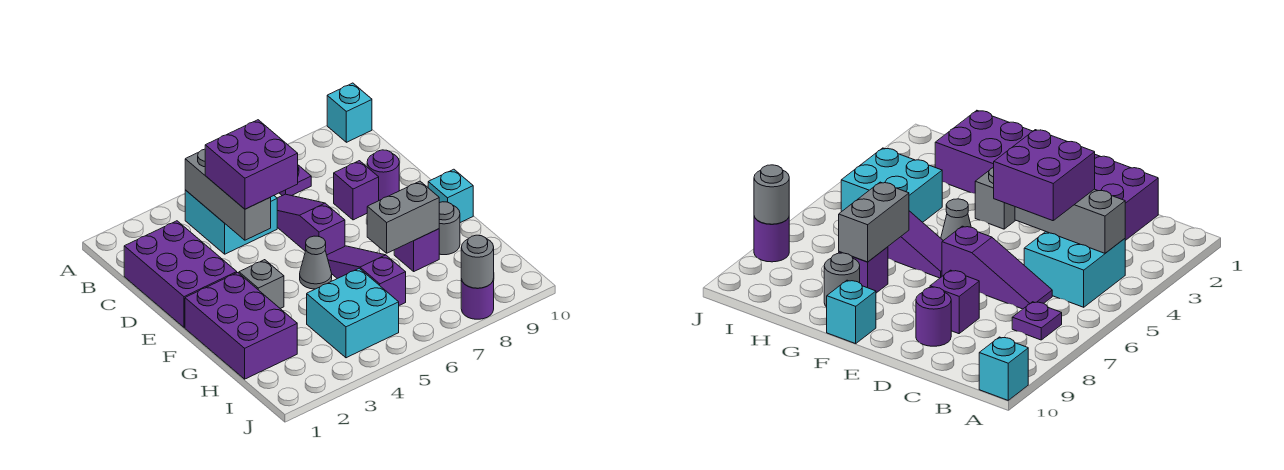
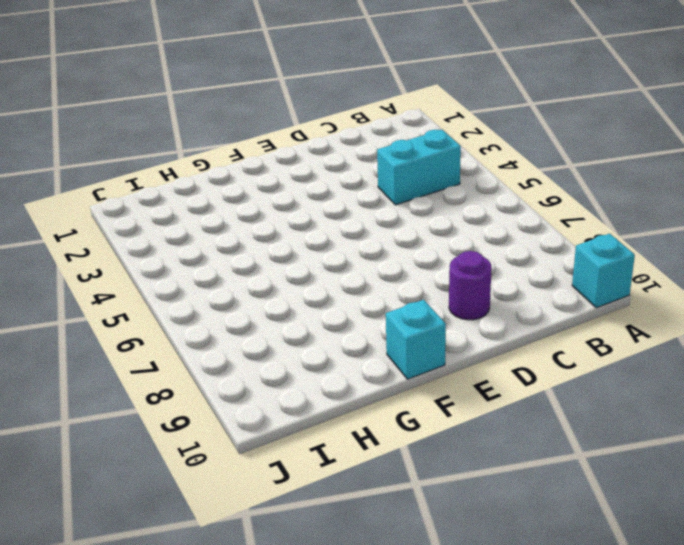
cyan 1x2 brick [377,130,461,205] -> cyan 2x2 brick [185,190,277,254]
none -> purple 1x1 plate [280,165,311,196]
none -> purple 2x3 brick [124,221,237,327]
none -> purple 1x3 slope [277,194,345,255]

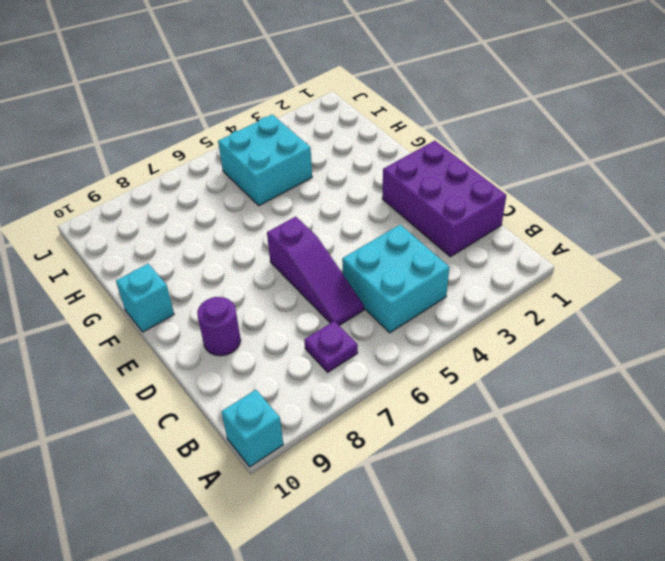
none -> purple 1x1 brick [334,161,379,220]
none -> purple 2x3 brick [185,273,297,379]
none -> grey 1x1 brick [239,260,284,308]

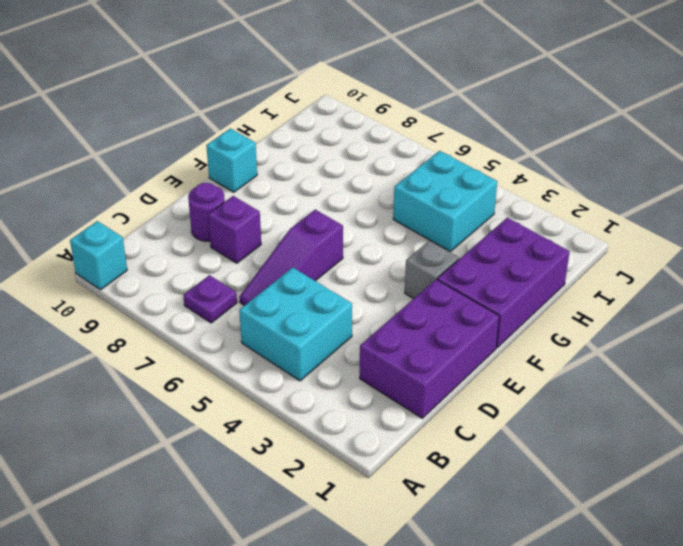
none -> grey 1x1 cone [300,236,332,289]
none -> purple 1x3 slope [327,246,406,305]
none -> purple 1x1 brick [394,229,439,271]

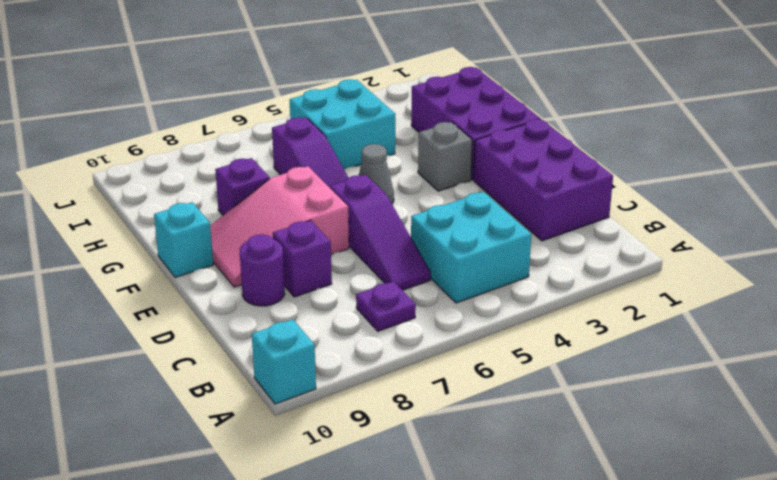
pink 2x3 slope [210,166,349,287] -> none
none -> grey 1x1 round brick [439,202,460,255]
none -> purple 1x1 round brick [461,279,494,319]
none -> grey 1x3 brick [185,149,271,240]

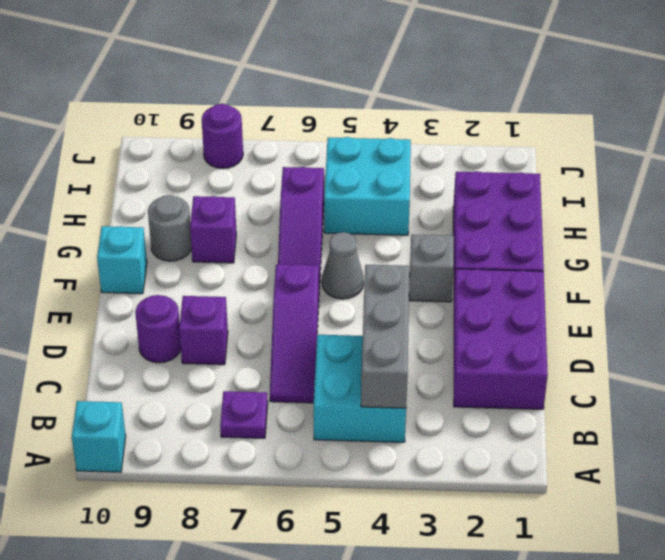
none -> grey 1x2 brick [367,181,439,253]
none -> grey 1x1 round brick [461,235,494,288]
none -> purple 2x2 brick [205,120,298,209]

